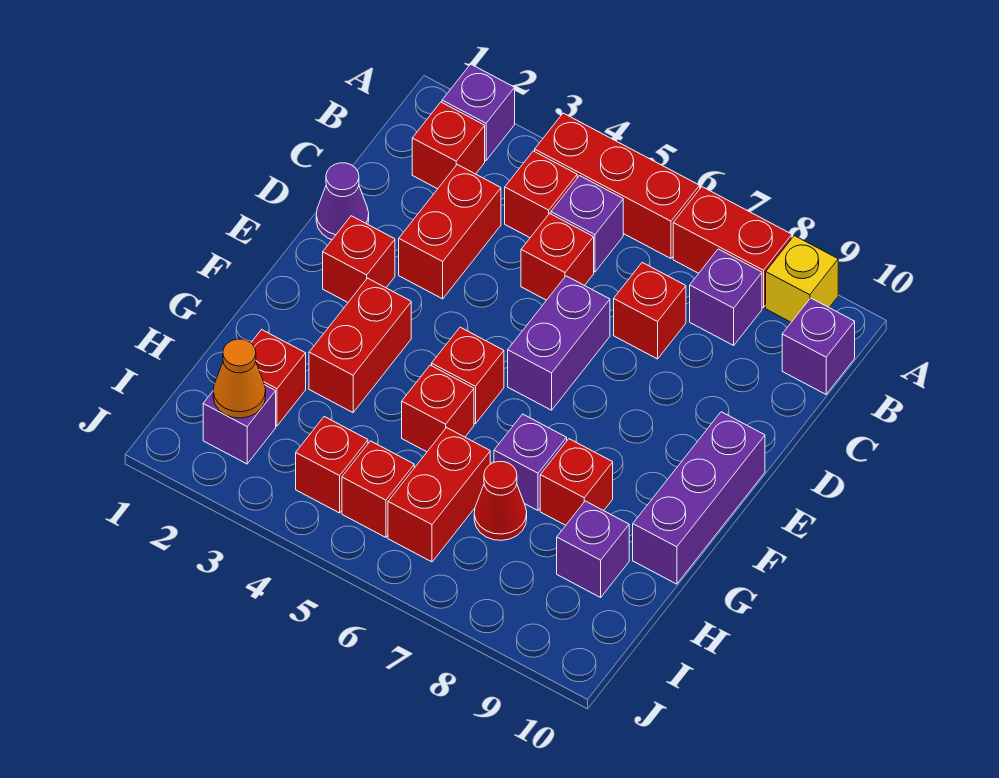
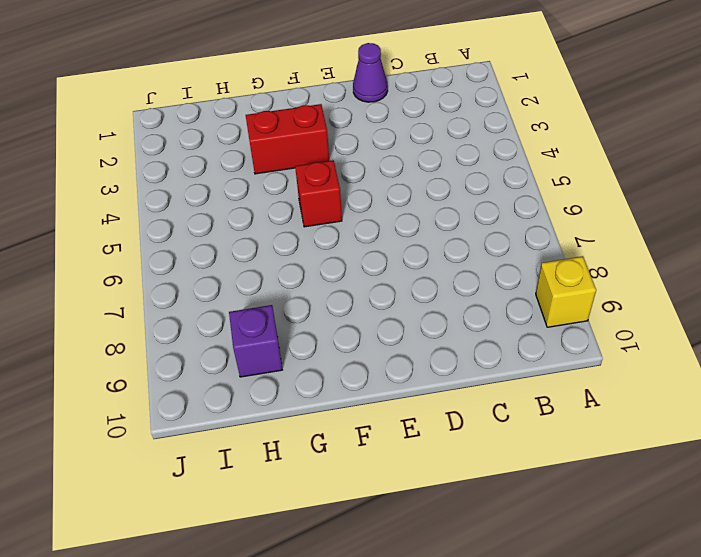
none -> purple 1x1 brick [442,64,515,160]
none -> red 1x3 brick [535,113,700,258]
none -> red 1x2 brick [673,187,792,308]

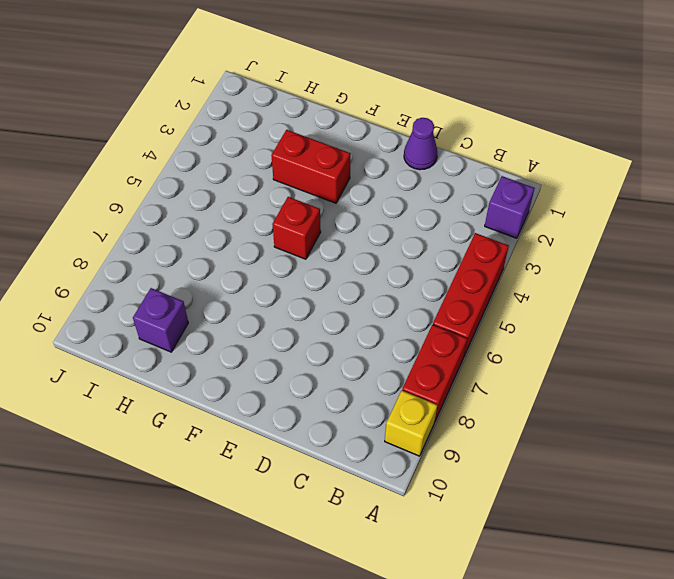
none -> red 1x1 brick [412,102,485,189]
none -> red 1x1 brick [505,151,577,238]
none -> purple 1x1 brick [551,176,623,272]

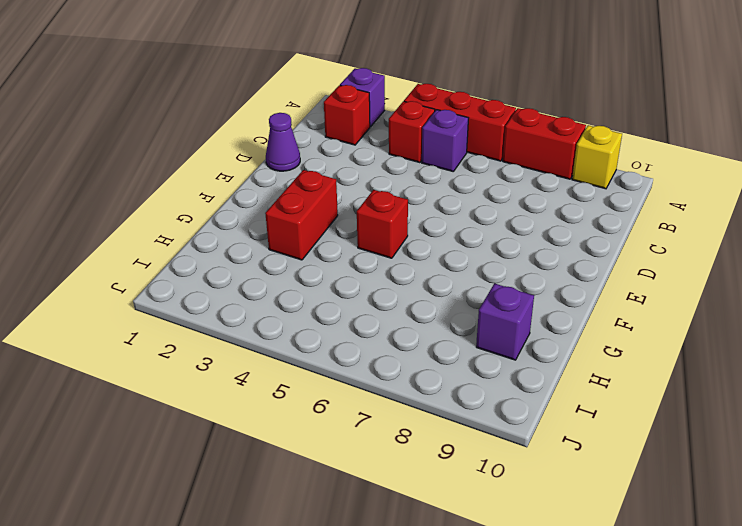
none -> purple 1x1 brick [690,249,762,345]
none -> purple 1x1 brick [782,298,855,394]
none -> red 1x2 brick [399,165,501,299]

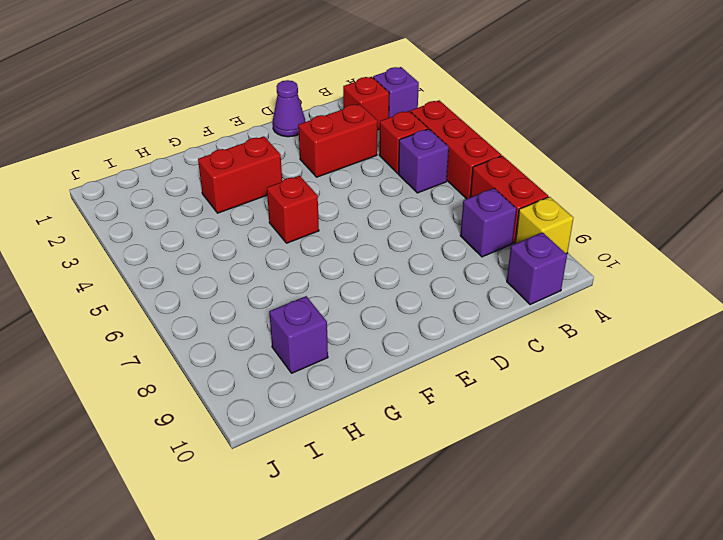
none -> red 1x1 brick [521,213,594,300]
none -> red 1x1 brick [614,263,686,359]
none -> purple 1x2 brick [508,276,610,410]

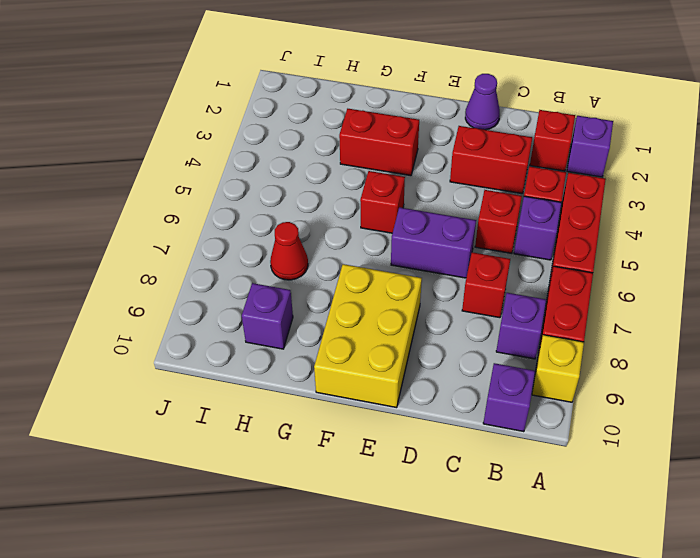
yellow 2x3 brick [314,264,422,408] -> purple 1x3 brick [633,412,765,584]
none -> red 1x1 brick [323,216,395,302]
none -> red 1x1 brick [402,365,474,452]
none -> purple 1x1 brick [494,414,567,510]

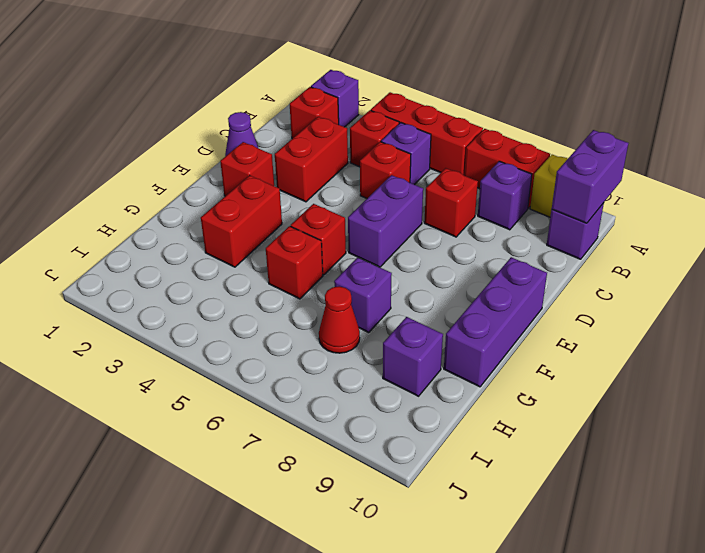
purple 1x2 brick [552,130,628,223] -> none
none -> red 1x1 brick [540,439,613,525]
none -> red 1x1 brick [251,330,306,426]
none -> red 1x2 brick [388,428,490,562]

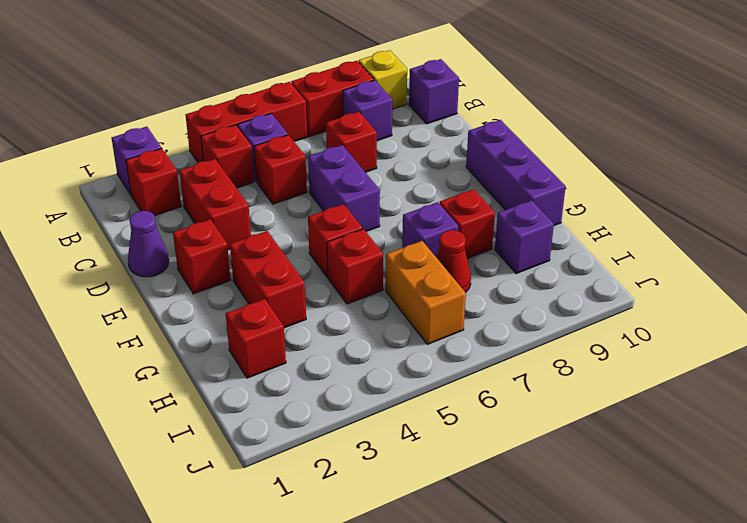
orange 1x2 brick [386,241,466,344] -> red 1x2 brick [388,428,490,562]
none -> purple 1x1 brick [203,385,276,464]
none -> red 1x1 brick [296,417,368,513]
none -> red 1x1 brick [342,441,414,537]

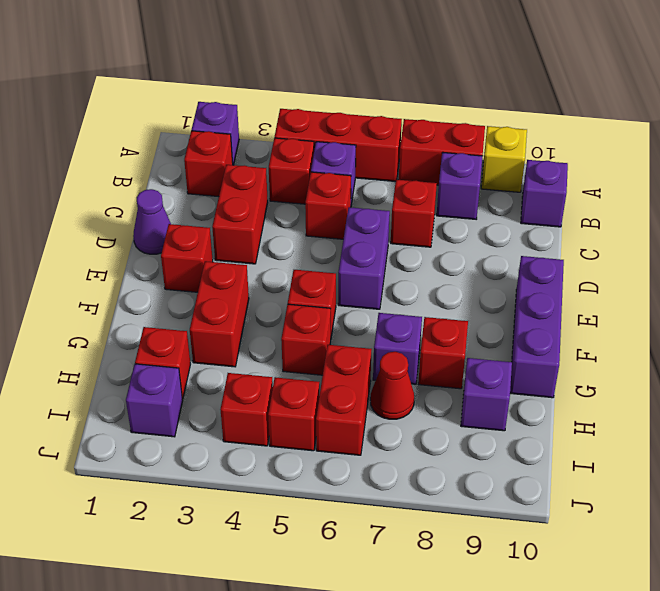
none -> orange 1x1 cone [213,339,266,418]

